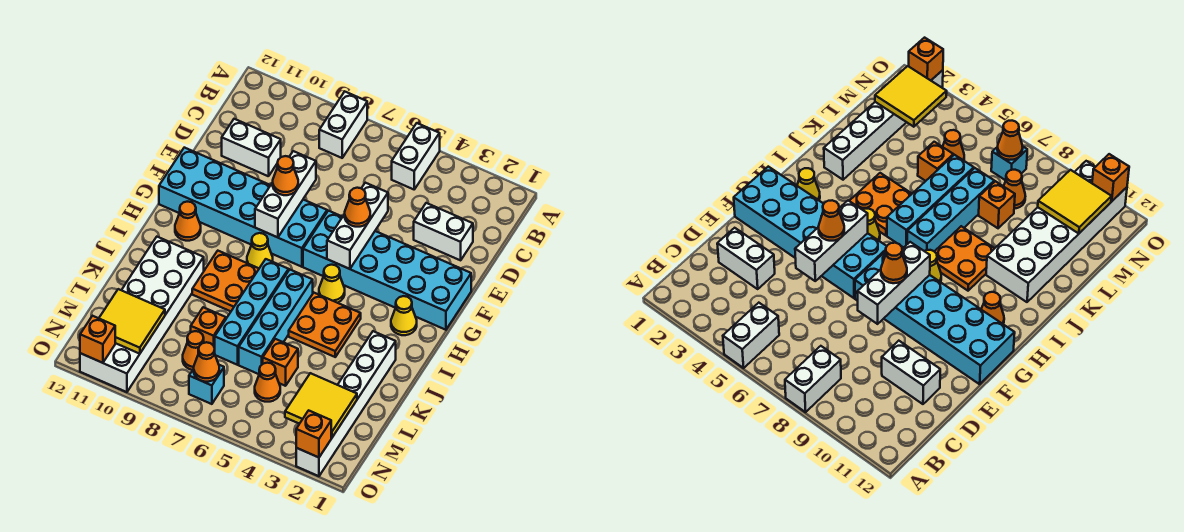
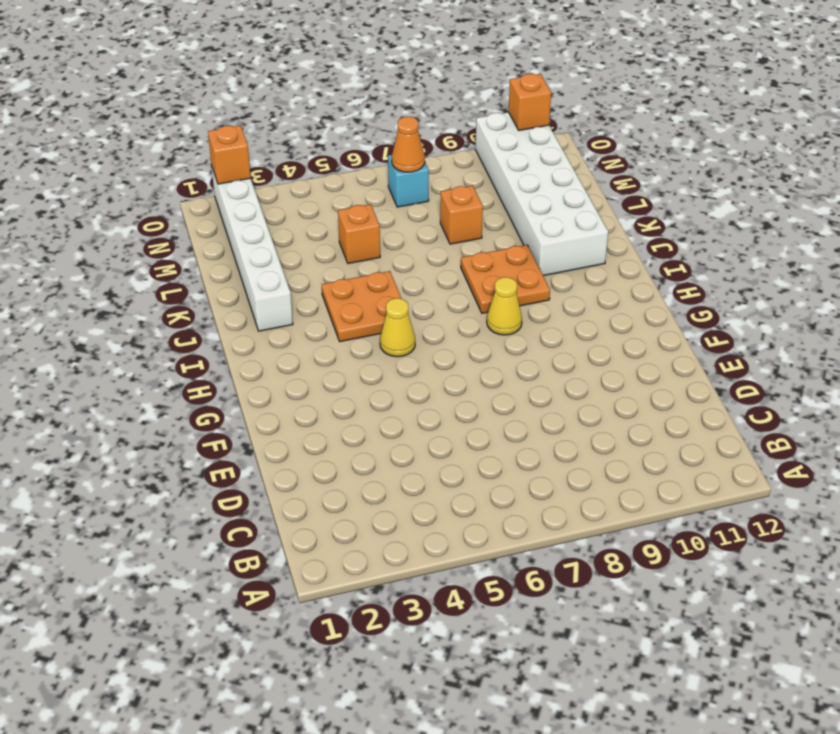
none -> white 1x2 brick [392,123,440,189]
none -> white 1x2 brick [319,92,367,158]
none -> white 1x2 brick [414,203,473,260]
none -> white 1x2 brick [222,119,281,176]

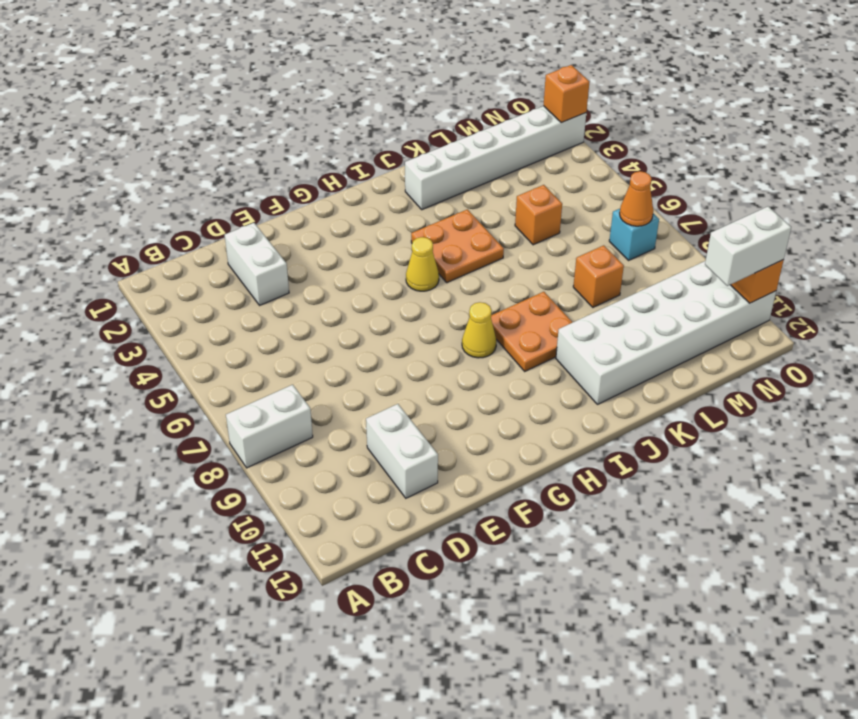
white 1x2 brick [705,207,791,286] -> white 1x2 brick moved to [392,123,440,189]
none -> cyan 2x6 brick [303,211,471,330]
none -> cyan 2x6 brick [159,148,327,267]
none -> yellow 1x1 cone [391,296,417,335]
none -> orange 1x1 cone [175,202,201,241]

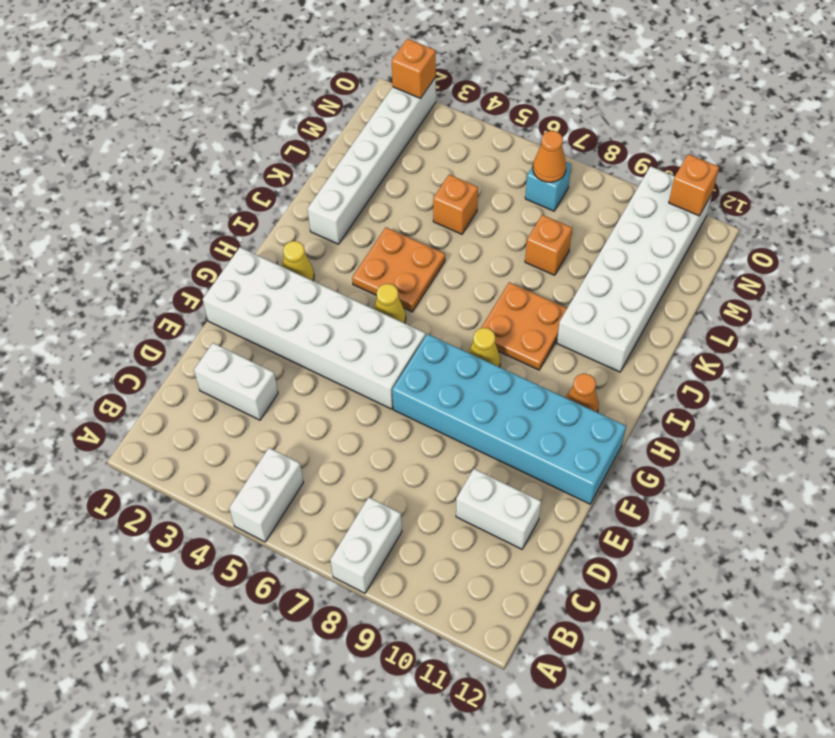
white 2x6 brick [203,247,426,409] -> cyan 2x6 brick [303,211,471,330]
none -> cyan 1x4 brick [239,270,313,374]
none -> cyan 1x4 brick [215,259,289,365]
none -> orange 1x1 cone [255,363,280,402]
none -> orange 1x1 cone [183,331,204,370]

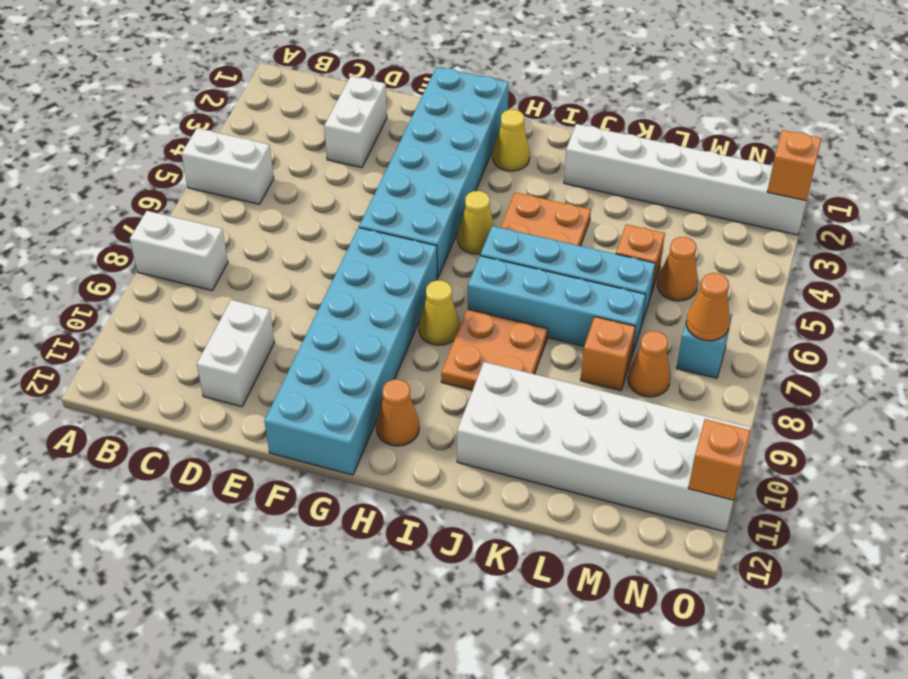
none -> white 1x3 brick [327,183,388,269]
none -> white 1x3 brick [255,151,316,237]
none -> yellow 2x2 tile [285,373,357,438]
none -> yellow 2x2 tile [99,289,165,354]

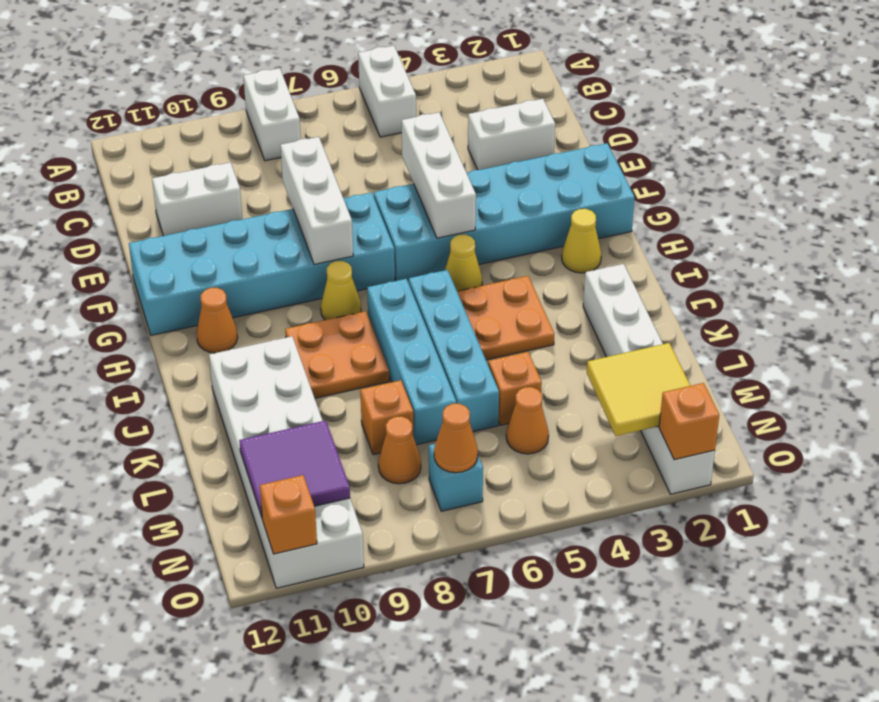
purple 2x2 tile [239,421,350,517] -> yellow 2x2 tile [99,289,165,354]
none -> orange 1x1 cone [345,188,370,227]
none -> orange 1x1 cone [273,156,298,195]

